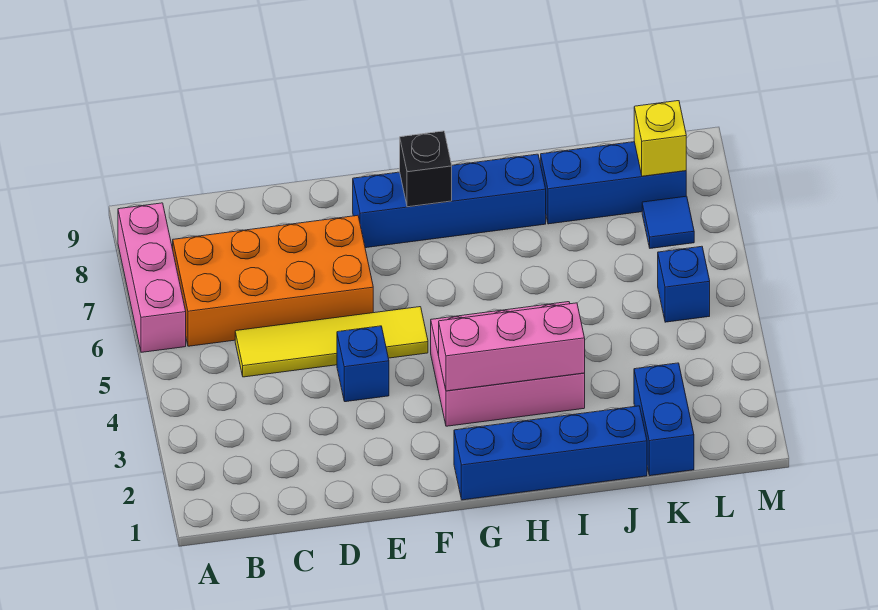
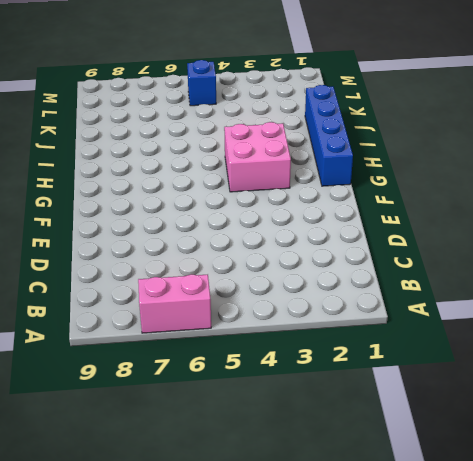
pink 1x2 brick [138,274,211,333] -> pink 1x3 brick [118,203,186,352]
pink 2x2 brick [224,122,291,192] -> pink 2x3 brick [431,302,585,426]
none -> orange 2x4 brick [173,215,373,346]
none -> yellow 1x4 tile [235,307,428,377]
none -> blue 1x1 brick [337,326,389,402]

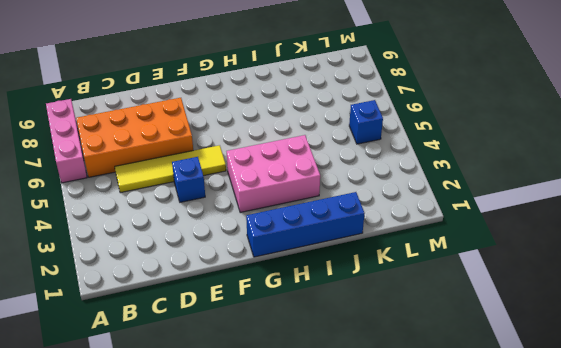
none -> blue 1x4 brick [353,154,546,248]
none -> blue 1x3 brick [541,142,686,224]
none -> blue 1x2 brick [634,363,694,476]

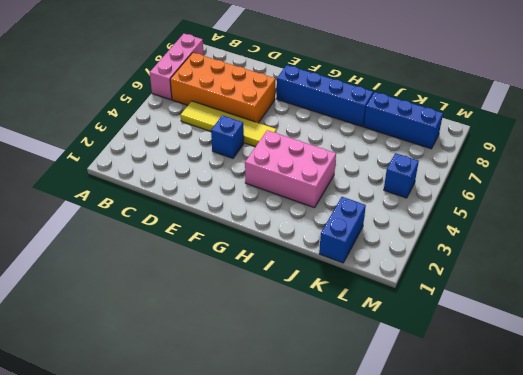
none -> blue 1x4 brick [454,406,647,500]
none -> blue 1x1 tile [642,196,694,248]
none -> pink 1x3 brick [439,303,585,391]

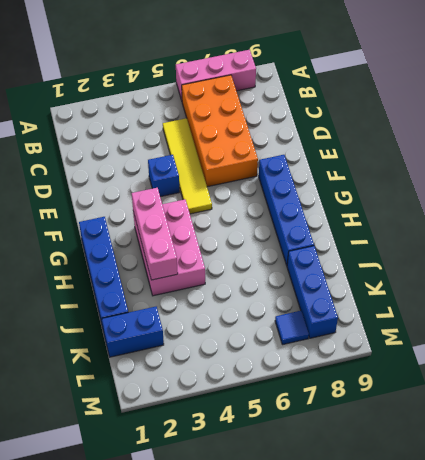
none -> blue 1x1 brick [658,246,710,322]
none -> black 1x1 brick [400,131,452,207]
none -> yellow 1x1 brick [634,101,686,176]

